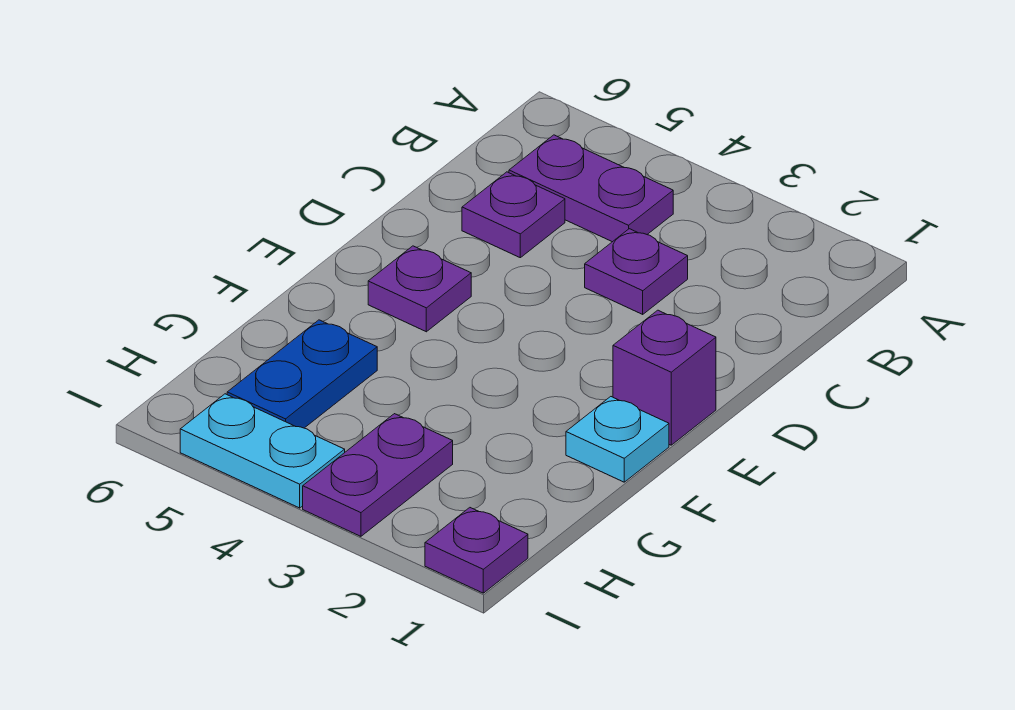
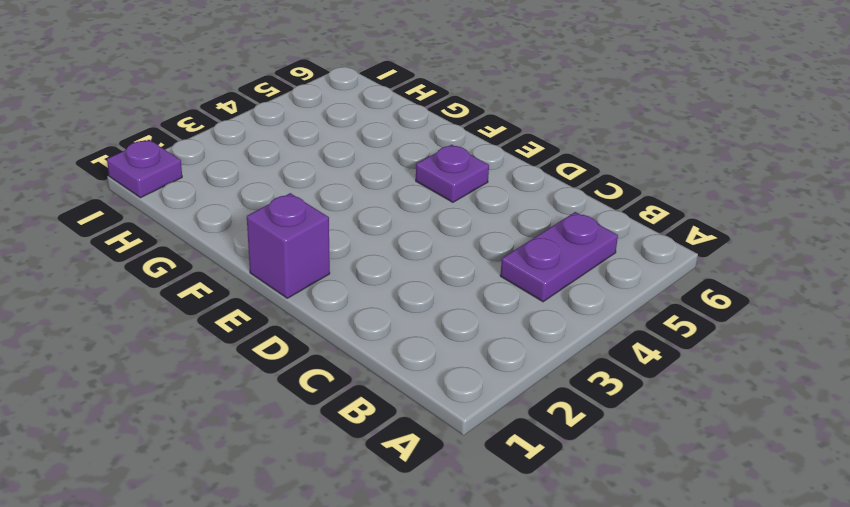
none -> purple 1x1 plate [585,229,688,314]
none -> purple 1x1 plate [462,172,565,258]

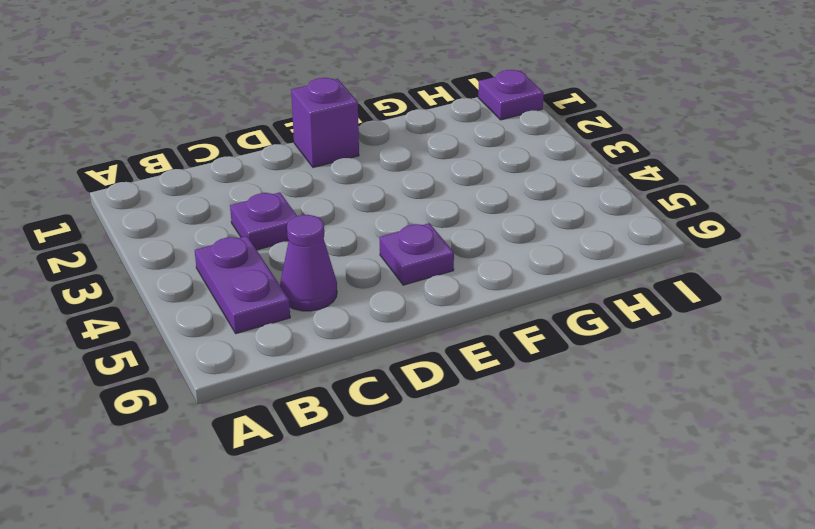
purple 1x1 cone [280,215,337,311] -> purple 1x1 plate [462,172,565,258]
none -> cyan 1x1 plate [566,397,669,482]
none -> blue 1x2 plate [227,320,377,428]

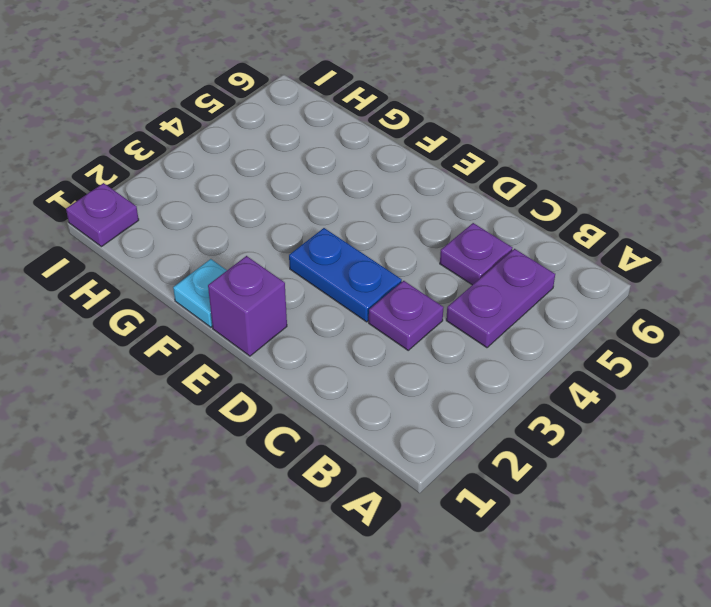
blue 1x2 plate [289,228,402,322] -> blue 1x2 plate moved to [227,320,377,428]
none -> purple 1x1 plate [368,246,471,332]
none -> purple 1x2 plate [303,414,453,536]

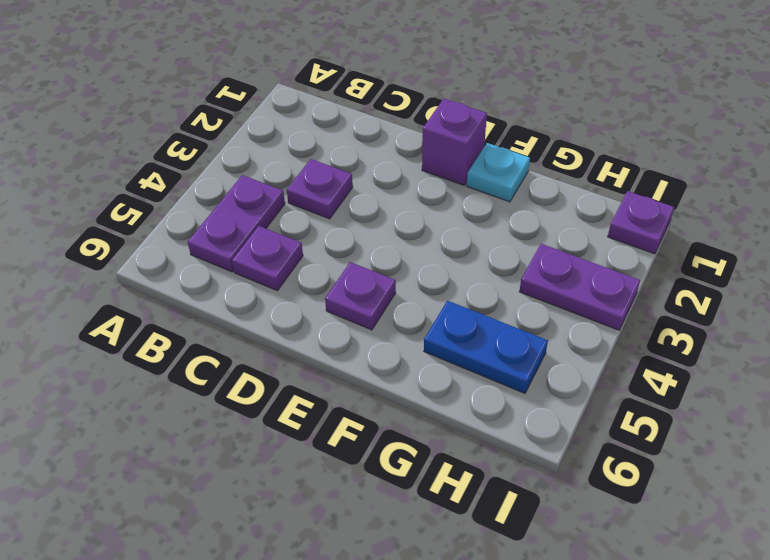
none -> cyan 1x2 plate [180,394,345,508]

